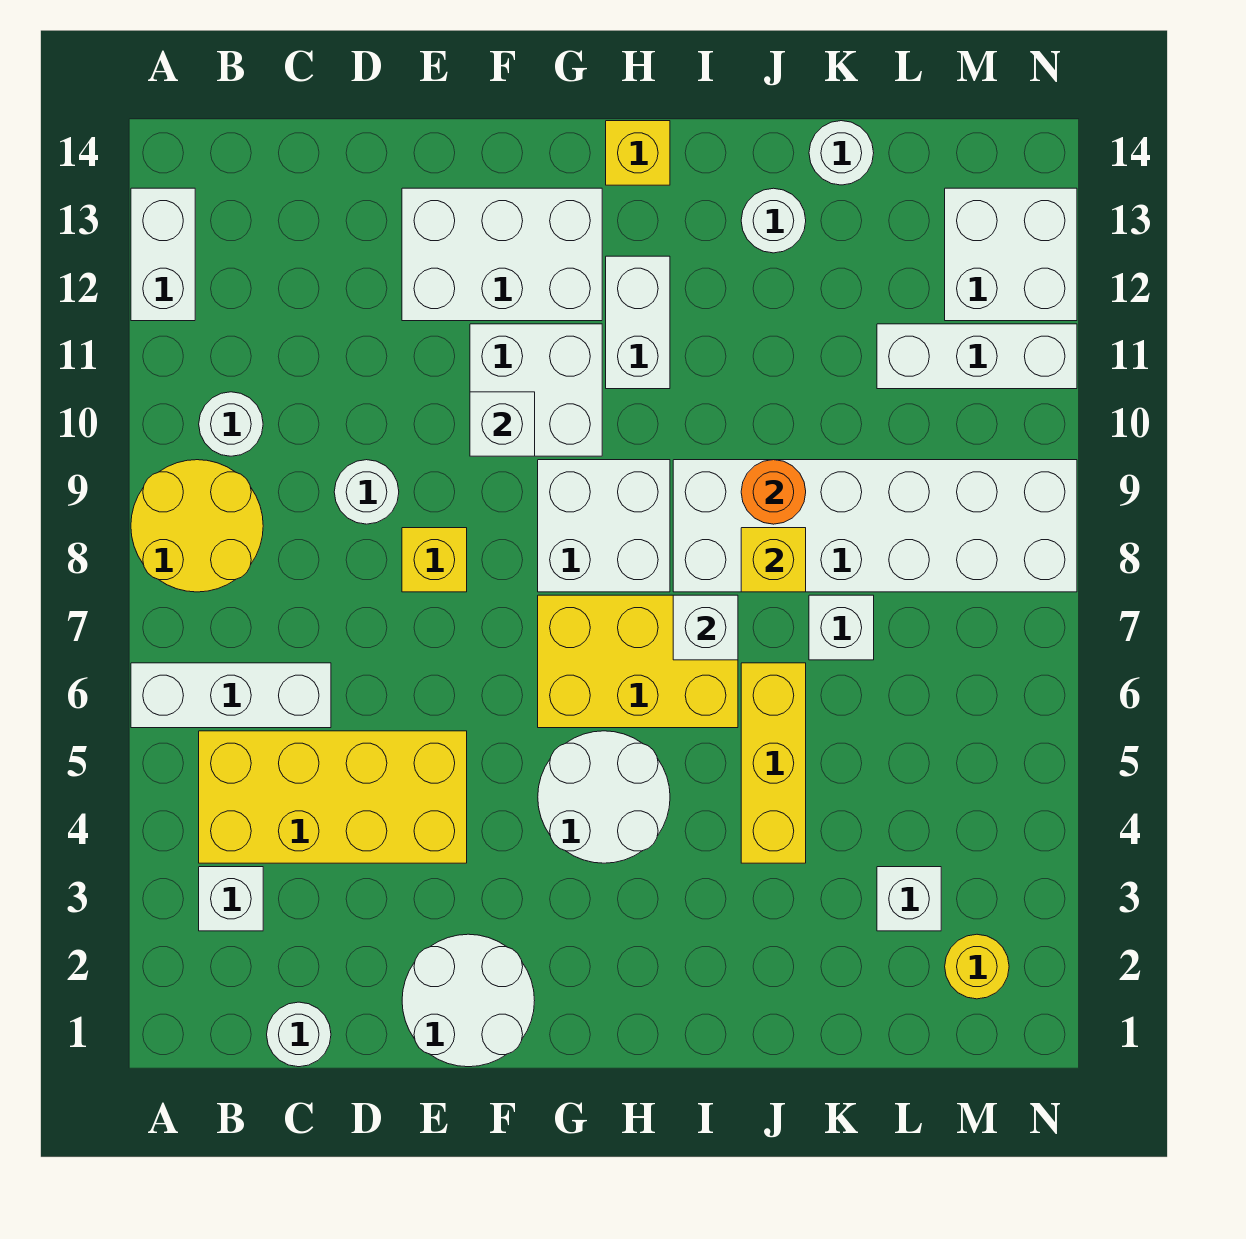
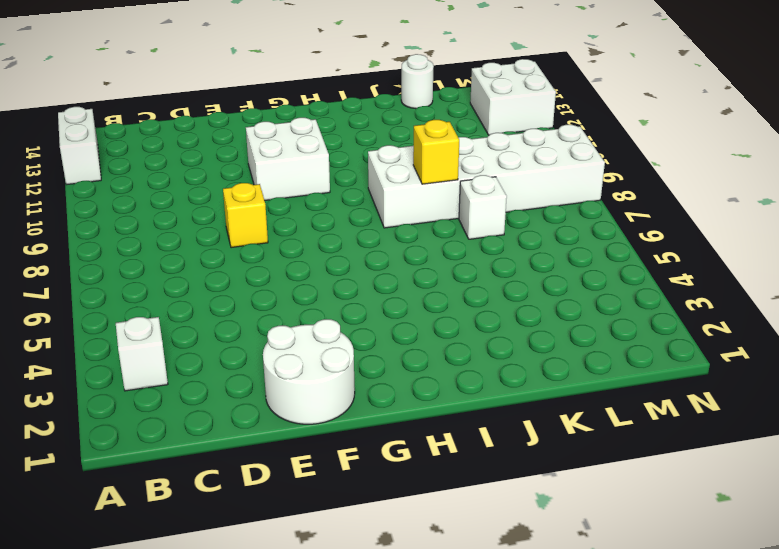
none -> white 1x3 brick [131,663,331,728]
none -> yellow 2x2 round brick [131,460,263,592]
none -> yellow 2x4 brick [199,731,467,863]
none -> white 1x1 round brick [199,392,263,456]

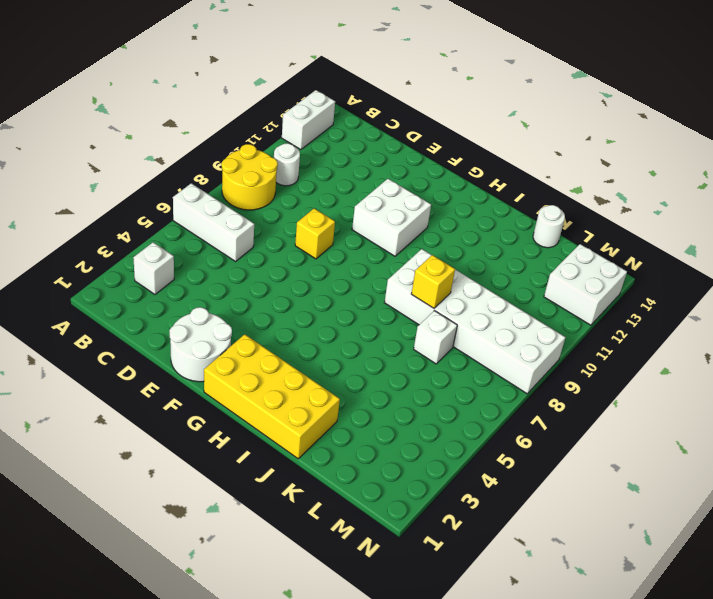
yellow 2x4 brick [204,334,340,459] -> yellow 2x4 brick moved to [199,731,467,863]
none -> white 1x1 round brick [267,1002,331,1067]
none -> white 1x1 round brick [334,460,399,524]
none -> white 2x3 brick [402,188,602,321]
none -> white 2x2 round brick [538,731,670,863]

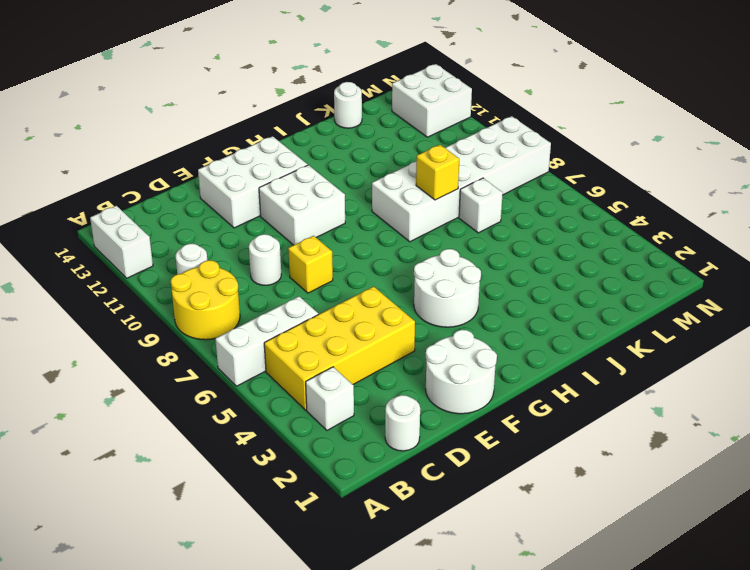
none -> yellow 2x3 brick [538,595,738,728]
none -> white 2x2 brick [538,460,670,592]
none -> white 1x2 brick [606,256,670,389]
none -> yellow 1x1 brick [606,121,670,185]

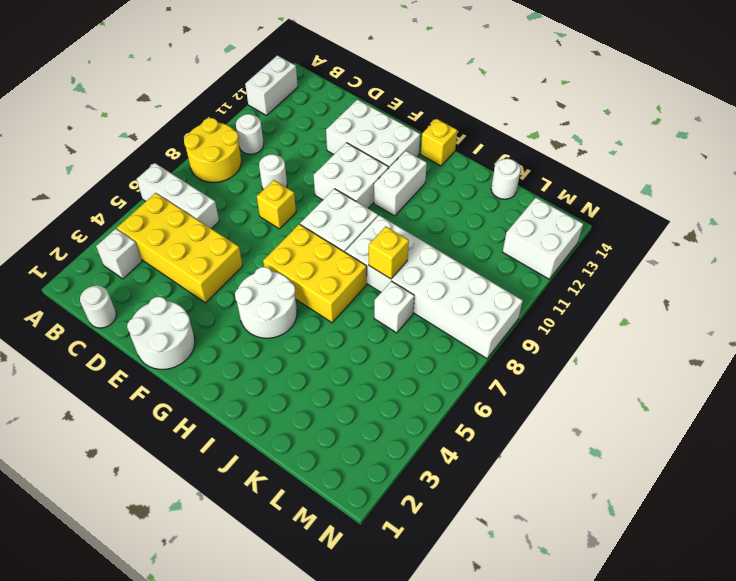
none -> yellow 1x3 brick [741,663,806,863]
none -> white 1x1 round brick [741,188,806,253]
none -> white 1x1 brick [877,867,941,931]
none -> white 1x3 brick [877,324,1077,389]

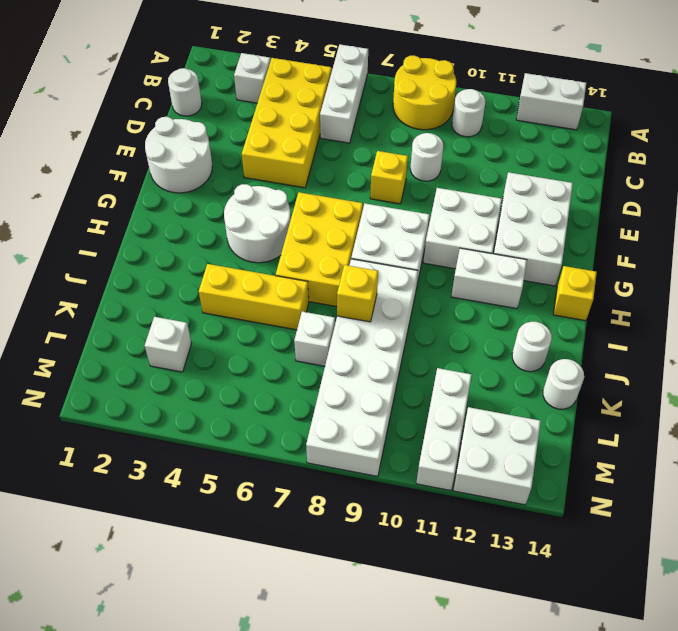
none -> yellow 1x1 round brick [945,934,1009,999]
none -> white 1x1 brick [470,392,535,456]
none -> white 1x1 brick [673,595,738,660]
none -> orange 1x1 round brick [741,460,806,524]

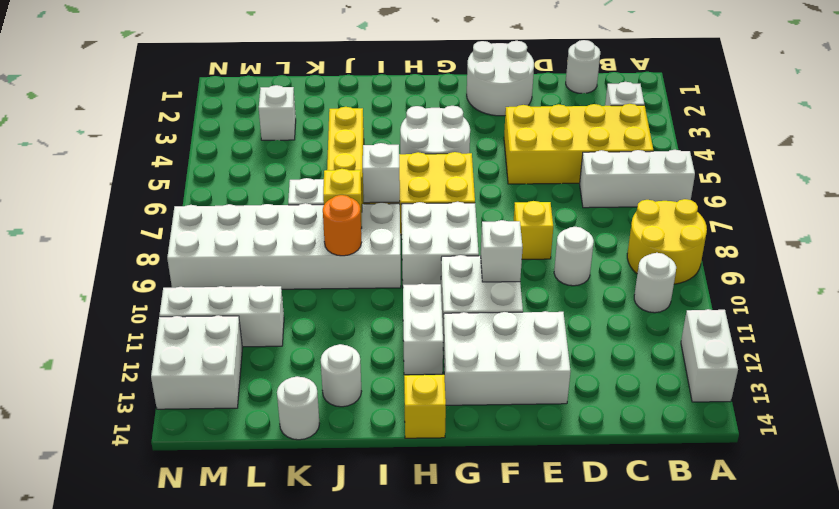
none -> yellow 1x1 round brick [945,934,1009,999]

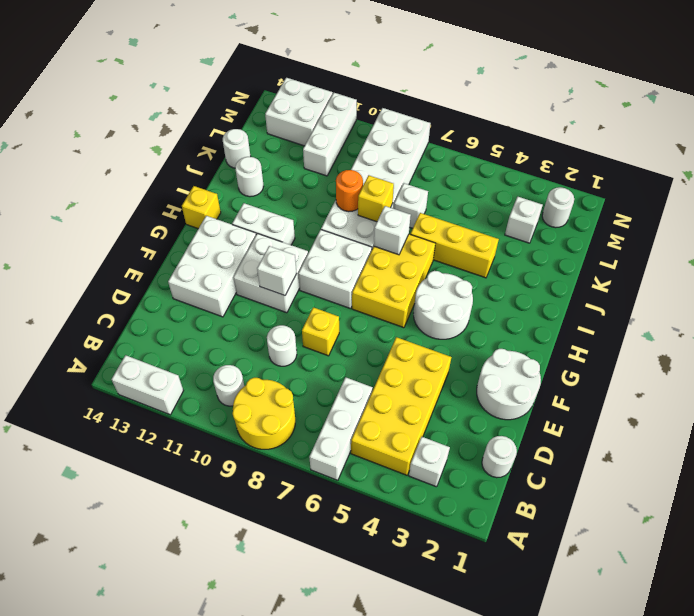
white 1x1 round brick [542,187,574,228] -> yellow 1x1 round brick [945,934,1009,999]

